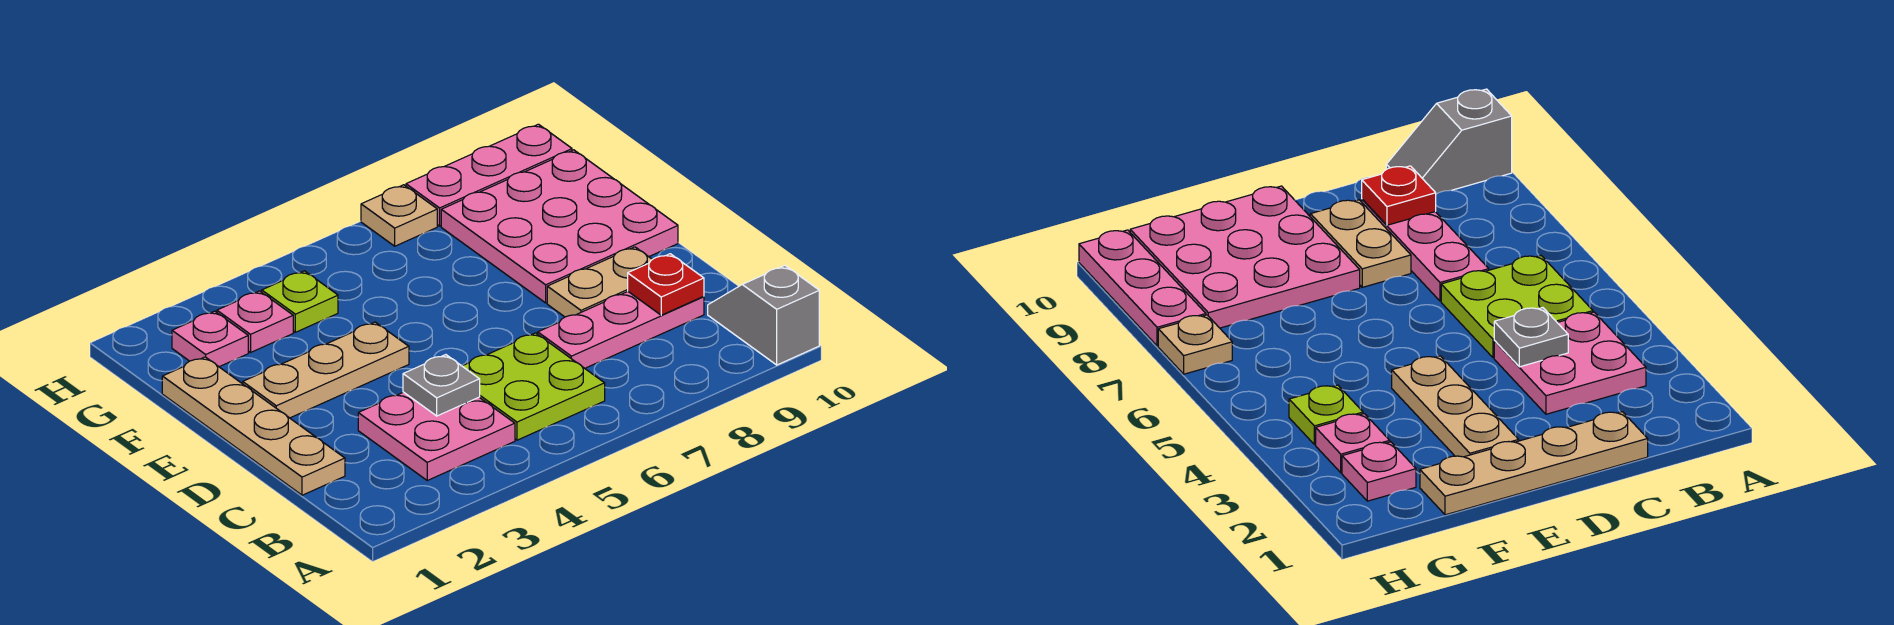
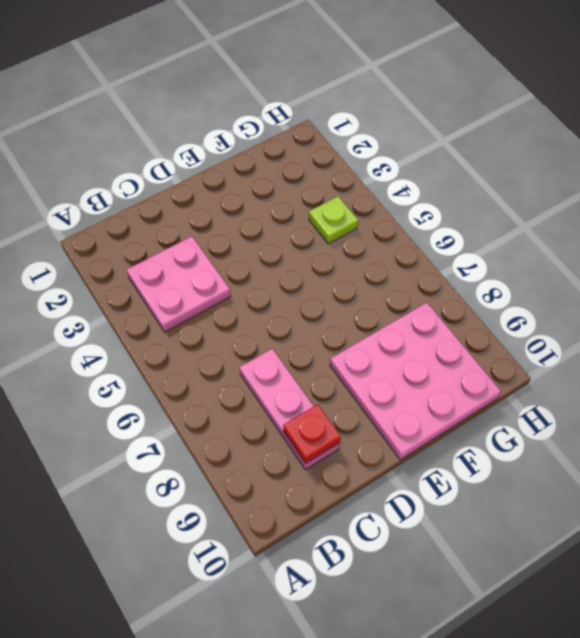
none -> grey 1x2 slope [708,266,819,365]
none -> lime 2x2 plate [463,333,605,440]
none -> tan 1x4 plate [162,357,345,495]

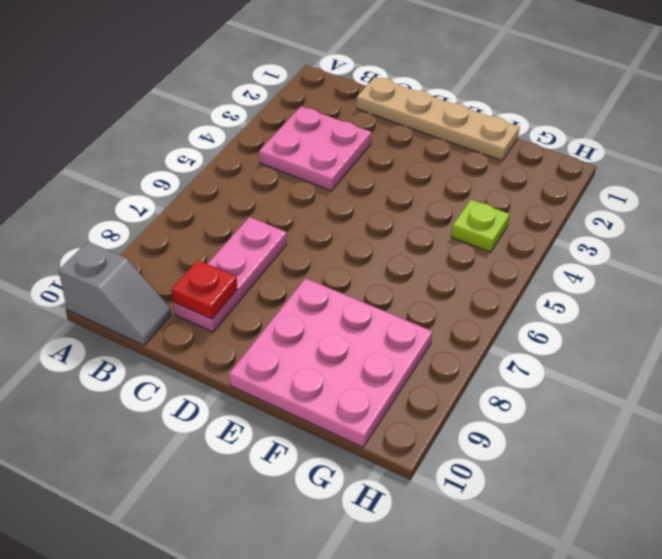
none -> lime 2x2 plate [463,333,605,440]
none -> tan 1x2 plate [547,247,652,317]
none -> tan 1x3 plate [243,322,409,418]

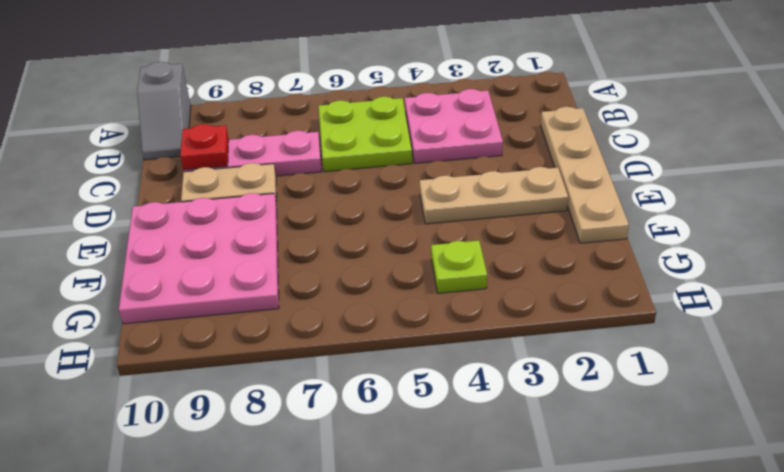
none -> pink 1x1 plate [172,311,248,367]
none -> pink 1x1 plate [217,291,293,352]
none -> tan 1x1 plate [361,185,437,246]

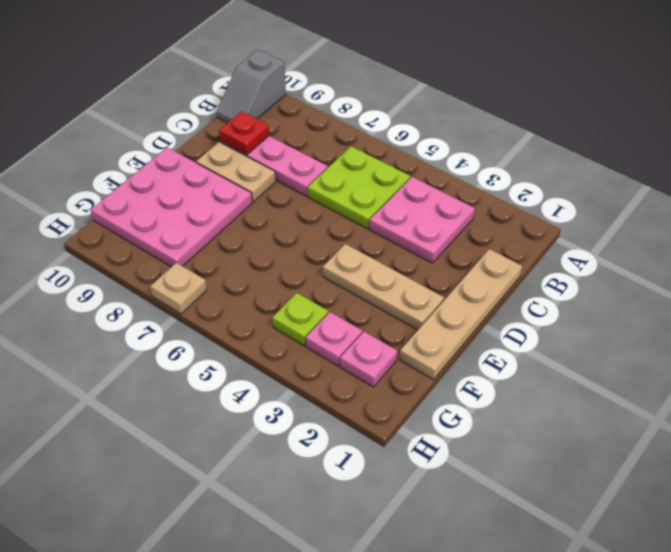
none -> pink 1x3 plate [406,124,572,226]
none -> grey 1x1 plate [403,355,480,416]

